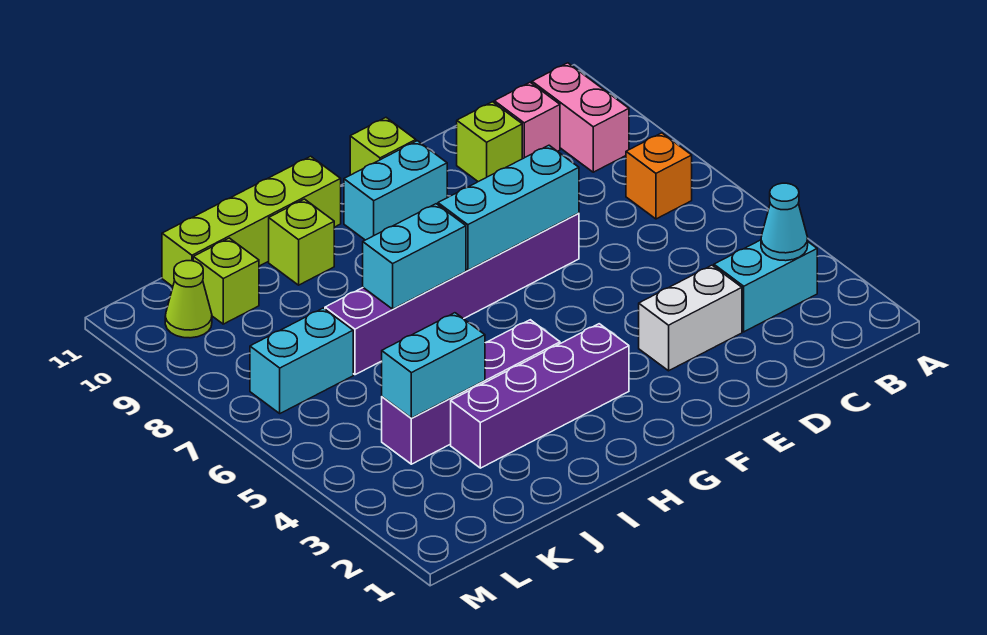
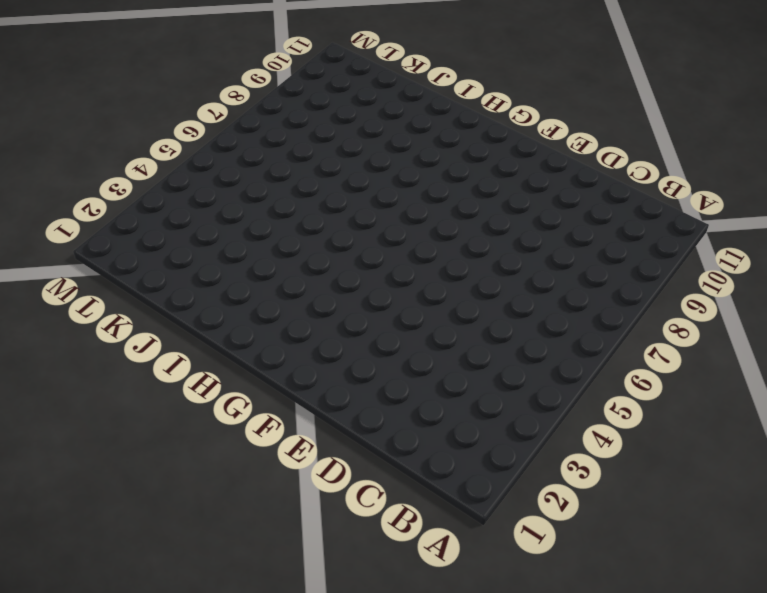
none -> cyan 1x2 brick [714,240,817,332]
none -> orange 1x1 brick [626,133,692,219]
none -> pink 1x2 brick [532,63,629,172]

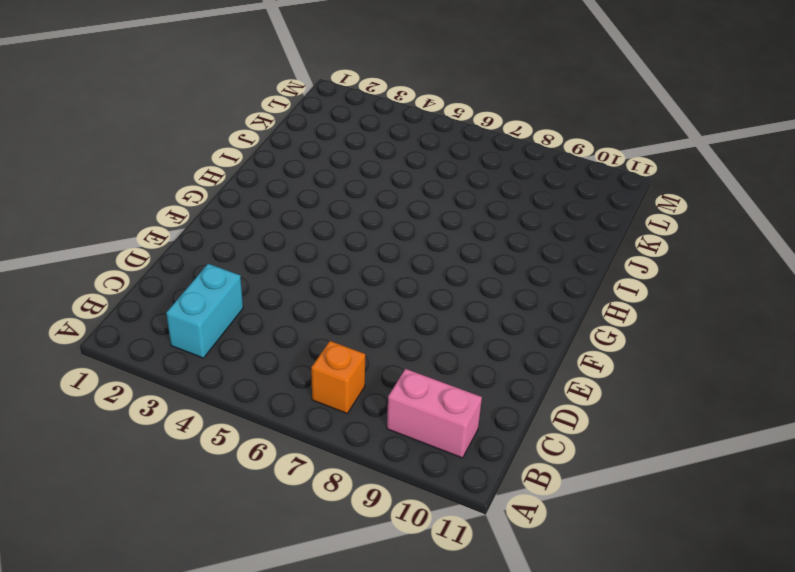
none -> pink 1x1 brick [494,82,560,159]
none -> white 1x2 brick [639,265,742,371]
none -> lime 1x1 brick [457,102,522,182]

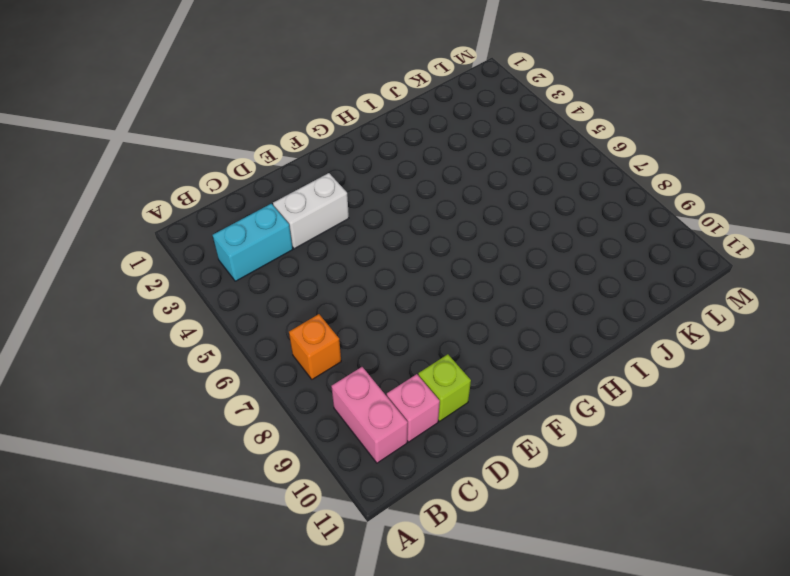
none -> purple 1x6 brick [325,213,579,375]
none -> cyan 1x2 brick [344,141,447,240]
none -> lime 1x1 brick [350,118,416,175]

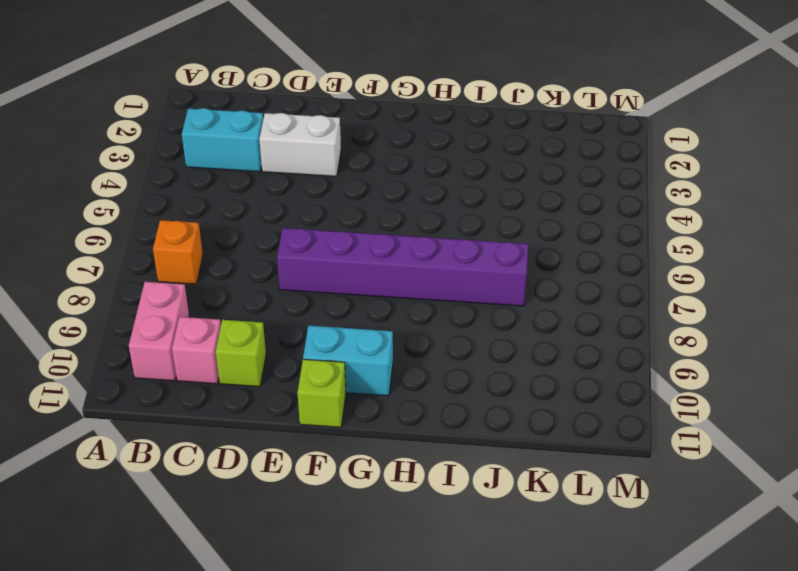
none -> purple 1x4 brick [451,324,629,468]
none -> purple 1x4 brick [382,320,560,464]
none -> lime 1x4 brick [162,156,341,287]

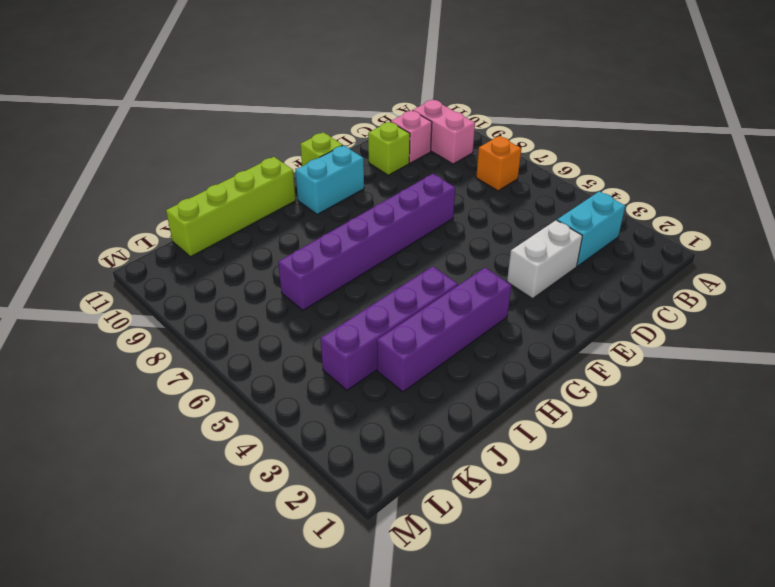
none -> lime 1x1 brick [269,199,334,285]
none -> cyan 1x2 brick [250,308,353,413]
none -> lime 1x1 brick [193,238,259,324]

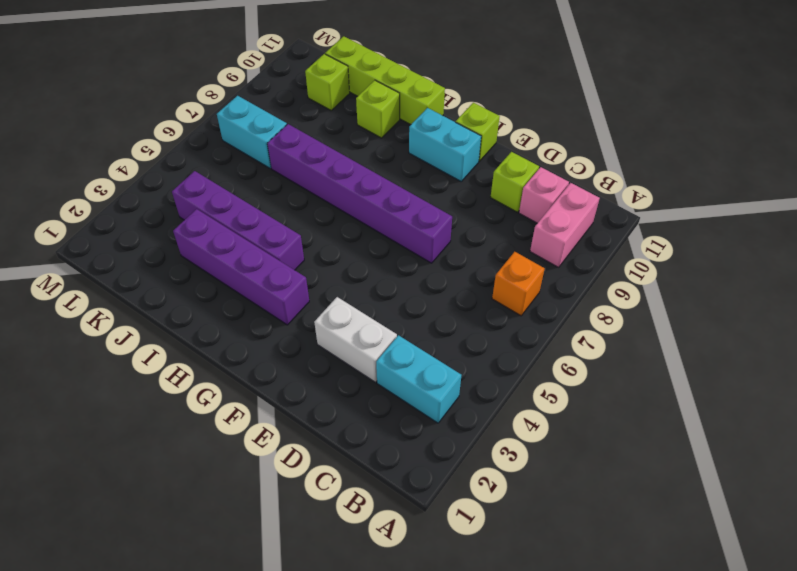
none -> lime 1x1 cone [165,261,212,338]
none -> cyan 1x1 cone [761,183,808,261]
none -> cyan 1x3 brick [438,145,579,270]

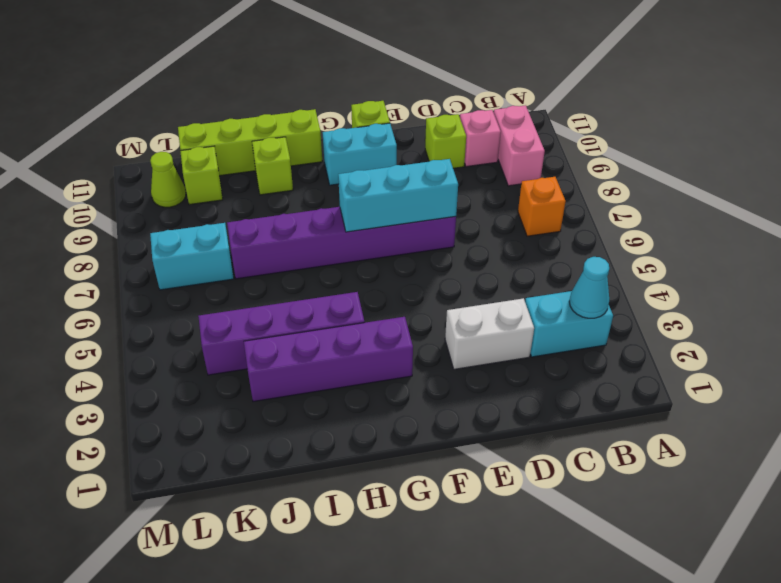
none -> cyan 1x2 brick [363,204,466,309]
none -> cyan 1x2 brick [382,313,485,418]

